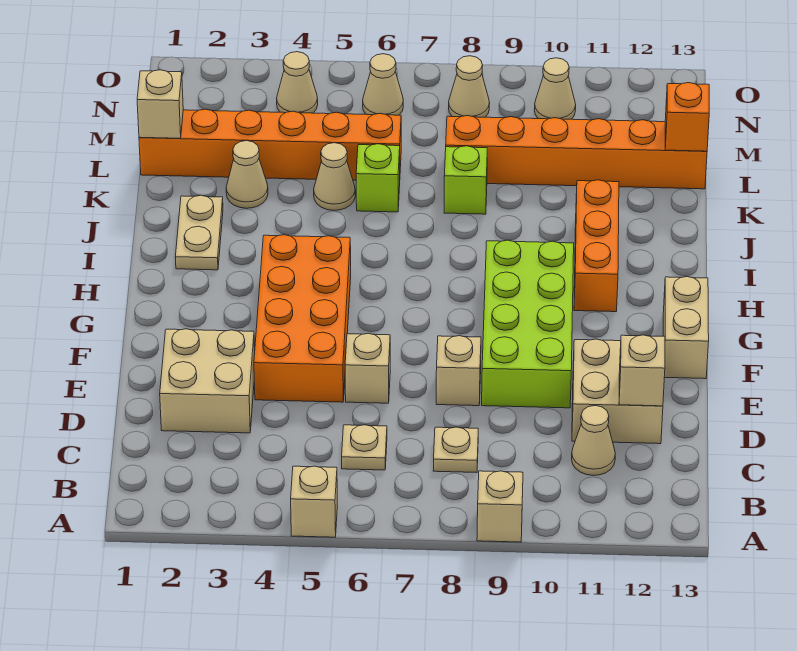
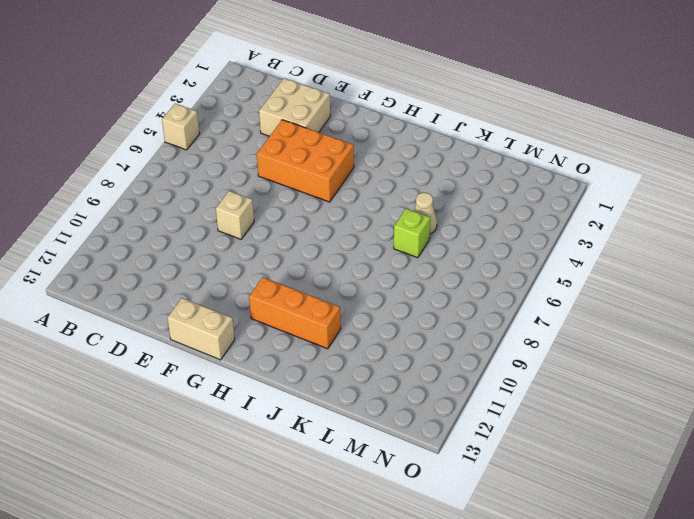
orange 2x3 brick [257,120,354,202] -> orange 2x4 brick [254,235,351,402]
none -> tan 1x1 brick [477,471,523,542]
none -> tan 1x1 plate [342,425,387,470]
none -> tan 1x1 plate [433,427,478,473]

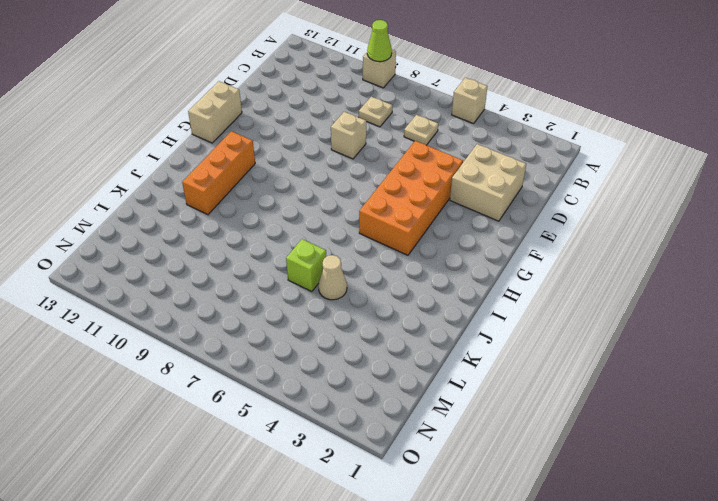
lime 1x1 cone [367,20,392,62] -> none
none -> tan 1x1 cone [572,406,615,475]
none -> tan 2x2 brick [572,339,663,444]
none -> tan 1x1 brick [345,333,390,403]

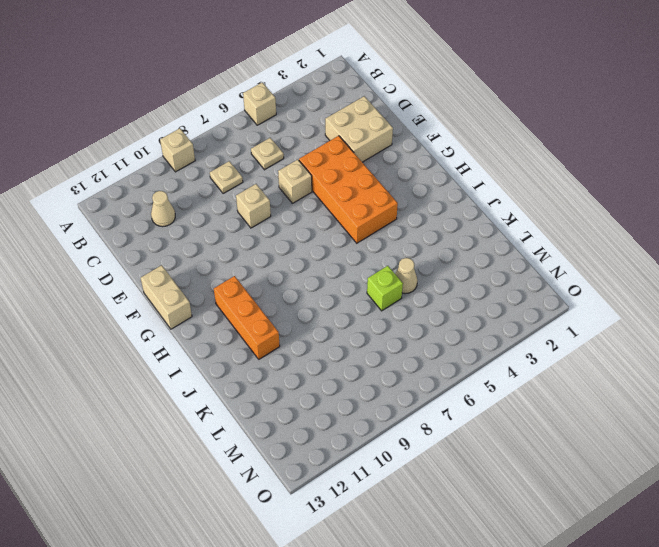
none -> tan 2x2 brick [572,339,663,444]
none -> lime 2x4 brick [482,240,574,408]
none -> tan 1x2 plate [175,195,223,270]

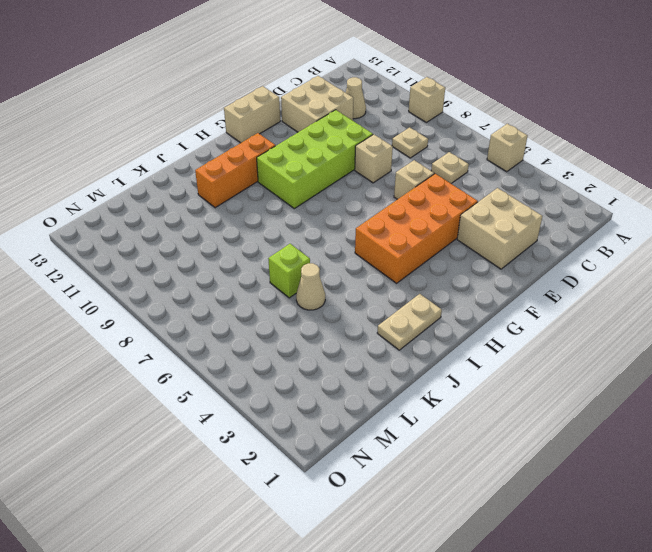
none -> tan 1x1 cone [226,141,268,208]
none -> lime 1x1 brick [444,146,487,214]
none -> orange 1x6 brick [139,109,401,180]

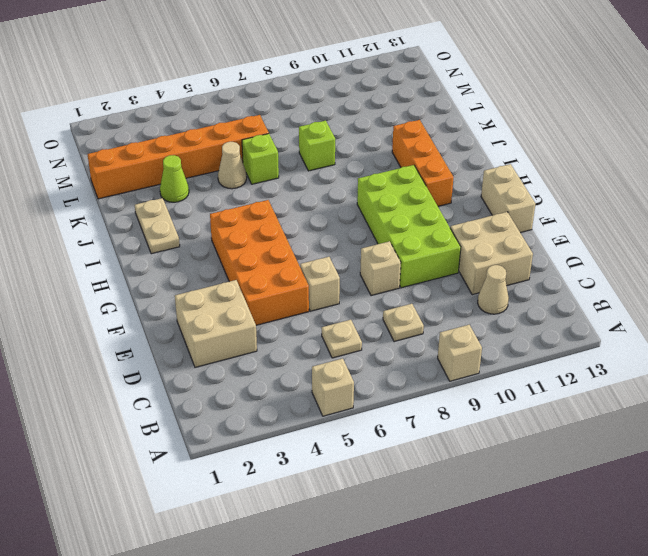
lime 1x1 cone [160,155,189,202] -> tan 1x1 cone [226,141,268,208]
none -> orange 1x6 brick [446,116,707,189]
none -> tan 1x1 cone [277,52,318,113]
none -> tan 1x1 cone [363,54,403,115]

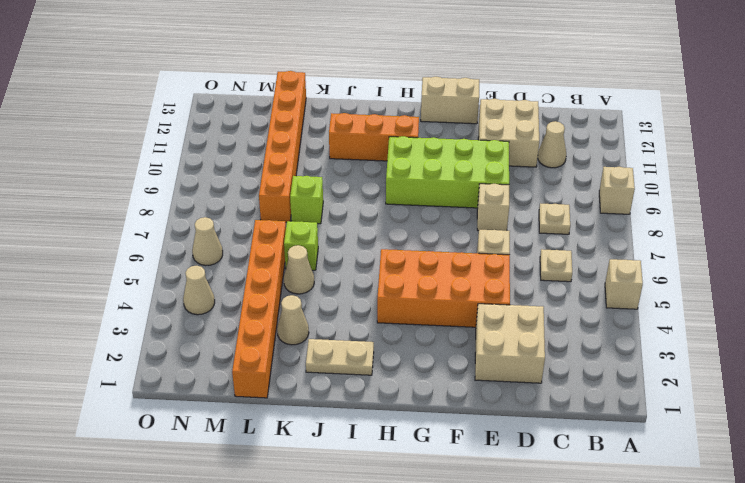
none -> tan 1x1 cone [449,56,490,117]
none -> tan 1x1 cone [535,58,576,119]
none -> tan 1x1 brick [619,335,665,406]

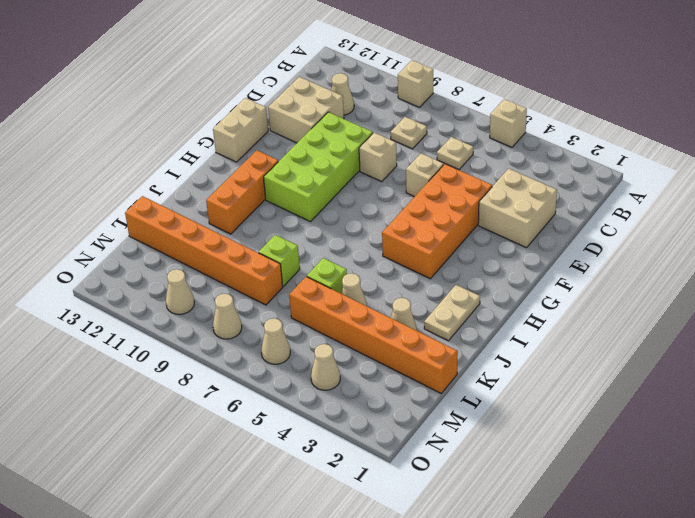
none -> tan 1x1 brick [619,335,665,406]
none -> tan 1x1 brick [137,70,183,138]
none -> orange 1x1 brick [665,83,709,151]

